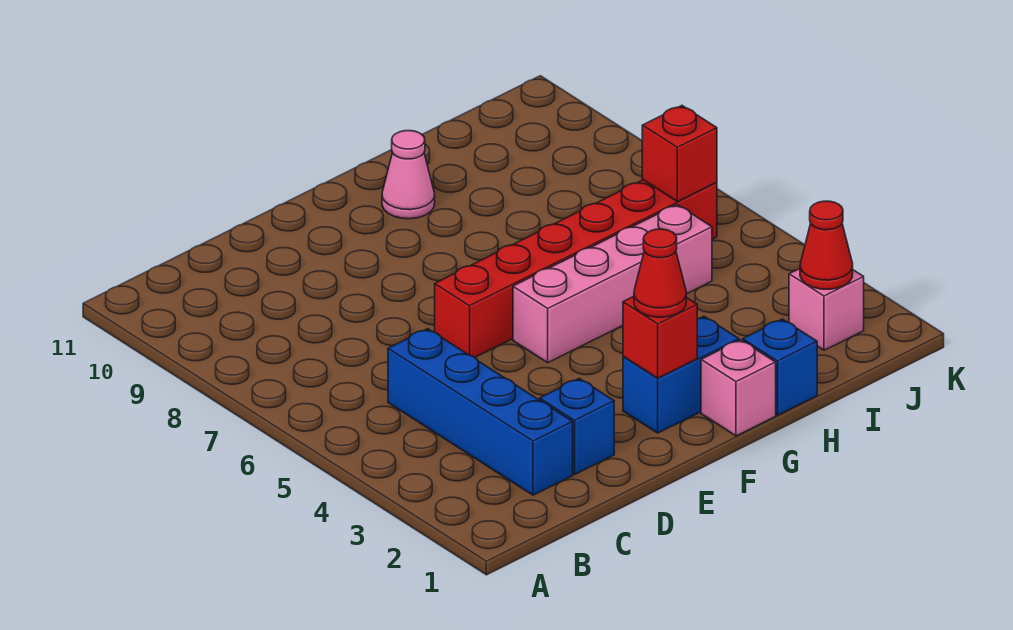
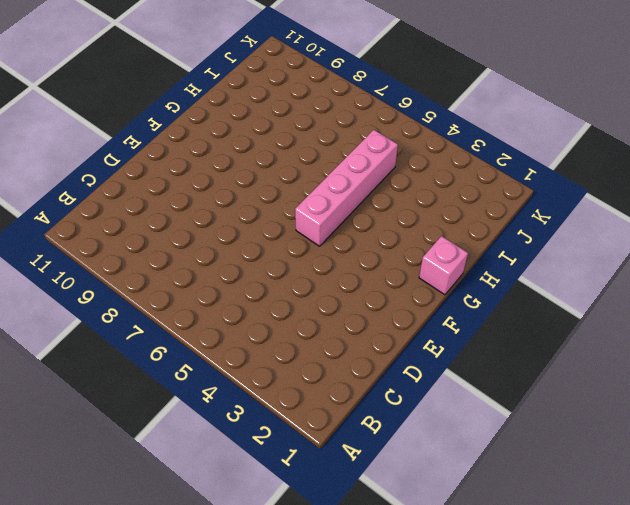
none -> blue 1x4 brick [388,329,573,495]
none -> blue 1x1 brick [540,378,614,474]
none -> red 1x6 brick [435,180,717,357]

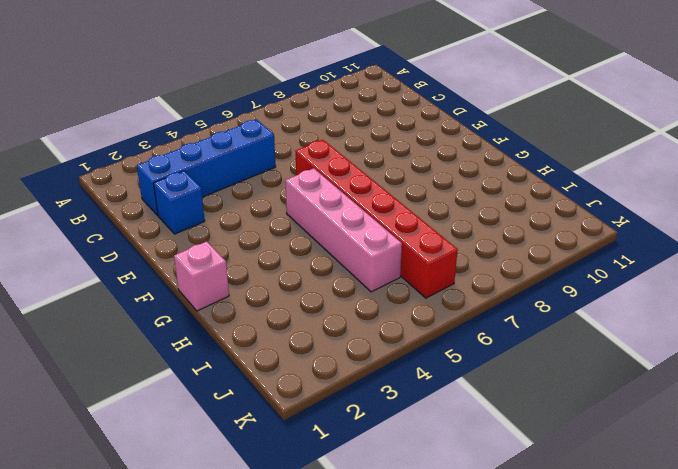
none -> blue 1x2 brick [623,316,739,433]
none -> pink 1x1 cone [382,131,435,219]
none -> blue 1x1 brick [743,319,817,415]

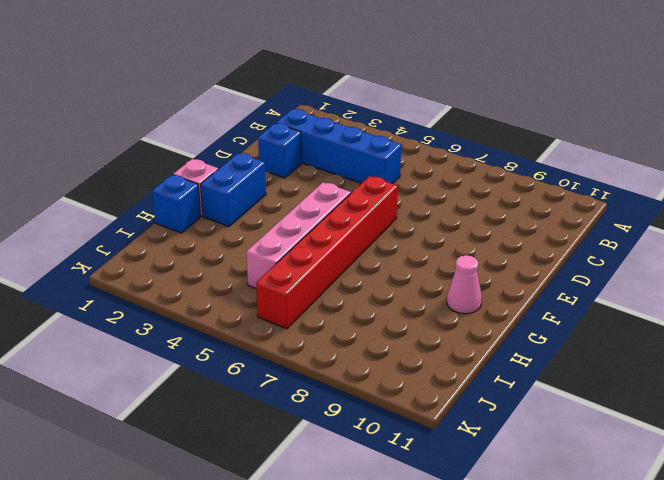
none -> pink 1x1 brick [789,269,864,350]
none -> red 1x1 brick [623,296,697,378]
none -> red 1x1 cone [800,201,853,289]

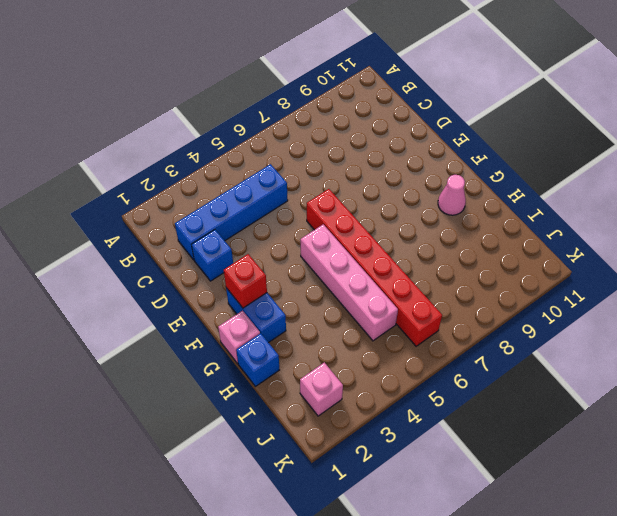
none -> red 1x1 cone [800,201,853,289]
none -> red 1x1 brick [642,106,717,202]
none -> red 1x1 cone [634,229,686,317]

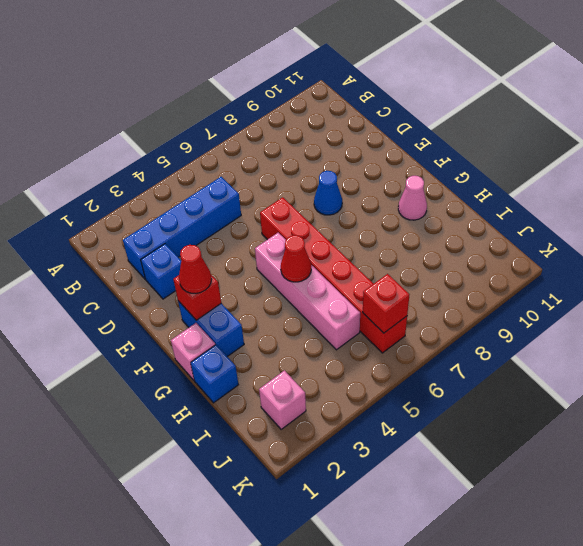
blue 1x1 cone [314,171,342,215] -> none
red 1x1 cone [281,235,311,282] -> red 1x1 cone moved to [800,201,853,289]

